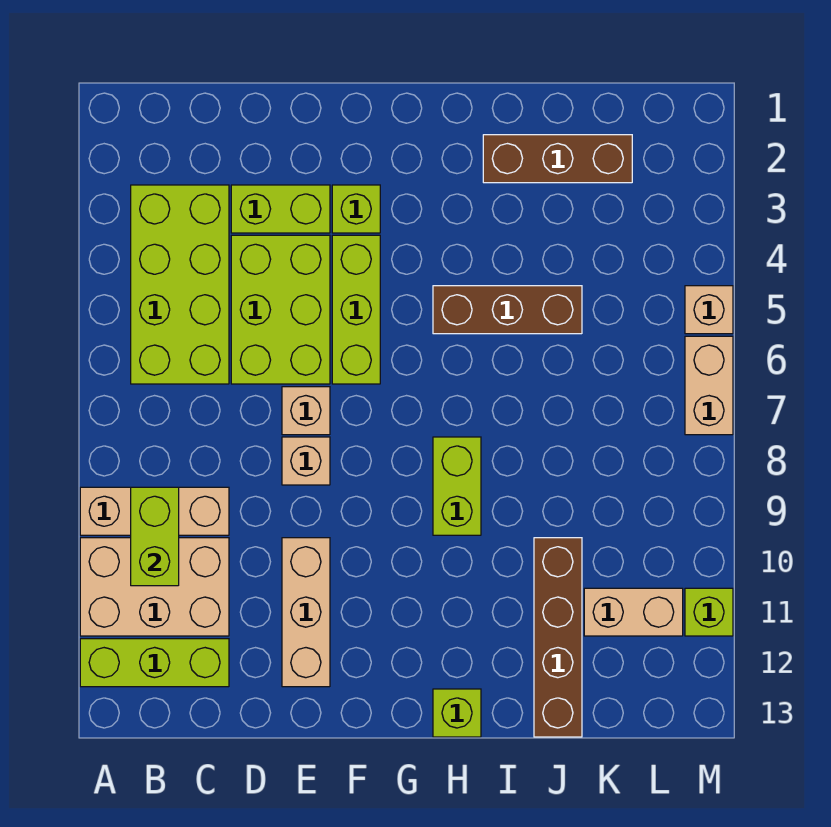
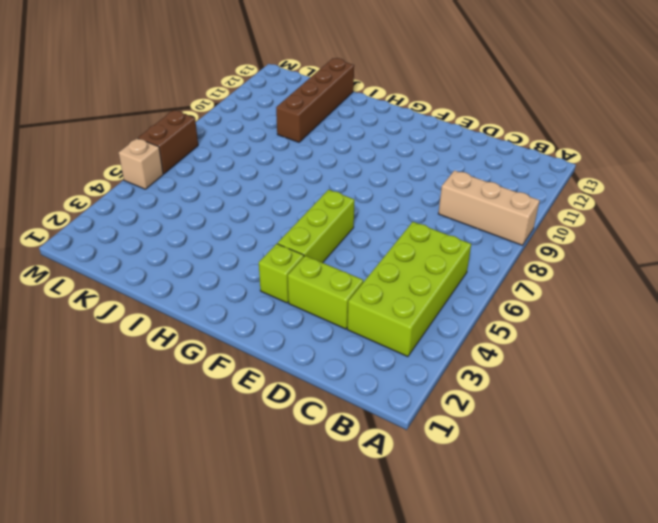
brown 1x2 brick [138,110,198,174] -> tan 1x2 brick [685,336,733,435]
none -> tan 2x3 brick [80,538,229,636]
none -> lime 1x3 brick [80,639,229,687]
none -> lime 2x3 brick [231,235,330,384]

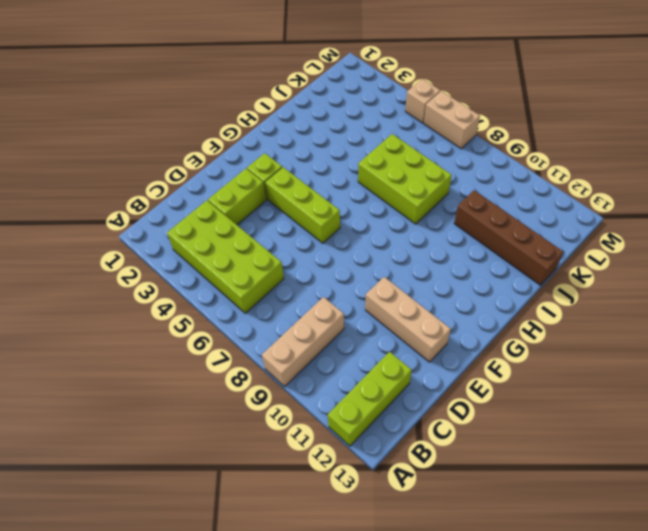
lime 2x3 brick [358,134,452,224] -> lime 2x3 brick moved to [231,235,330,384]
none -> tan 2x3 brick [80,538,229,636]
none -> tan 1x1 brick [282,387,330,435]
none -> tan 1x1 brick [282,437,330,485]

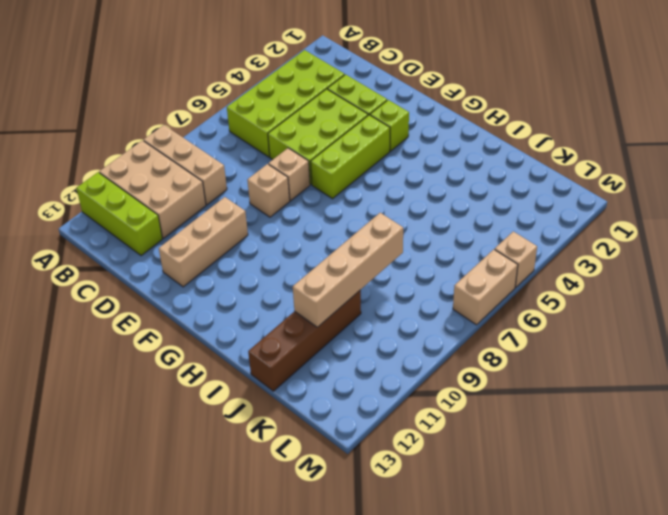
tan 1x4 brick [293,213,403,327] -> none
none -> brown 1x3 brick [433,286,582,334]
none -> lime 1x2 brick [433,437,481,535]
none -> lime 1x1 brick [433,689,481,737]

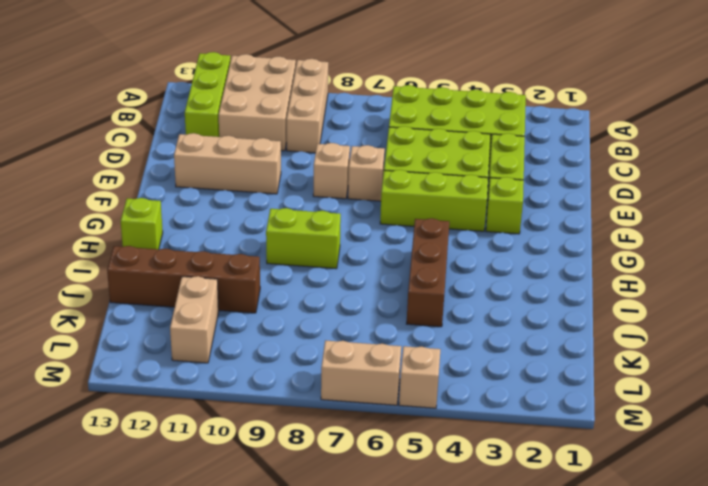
none -> brown 1x3 brick [483,135,632,183]
none -> lime 1x1 brick [685,588,733,636]
none -> lime 1x2 brick [131,487,179,586]

